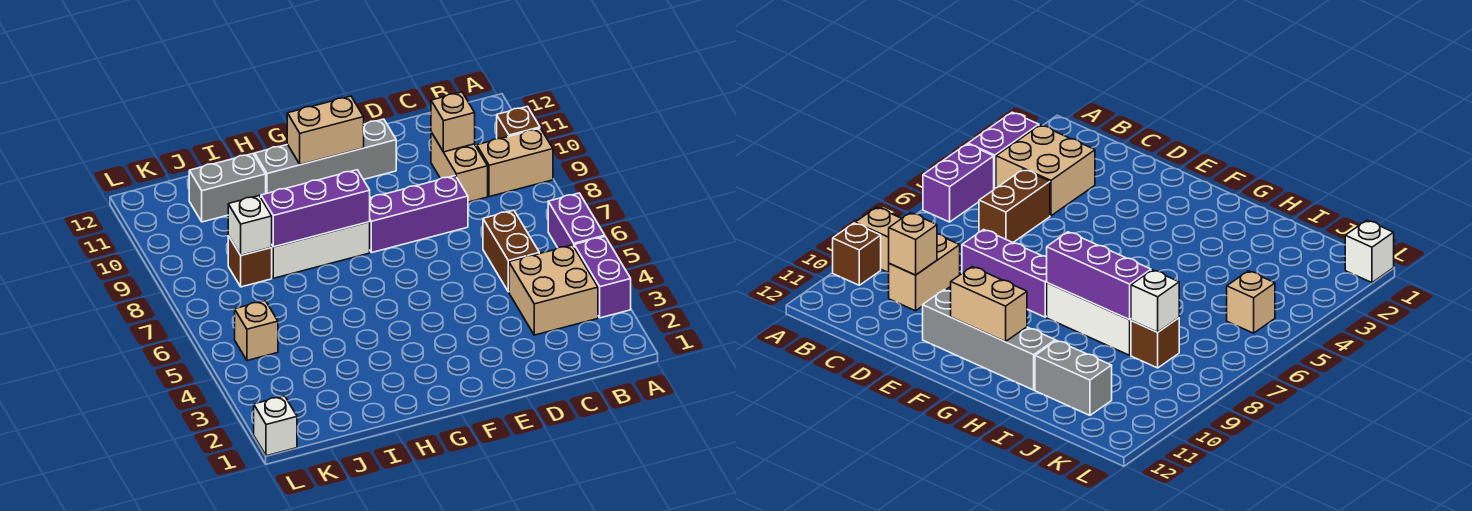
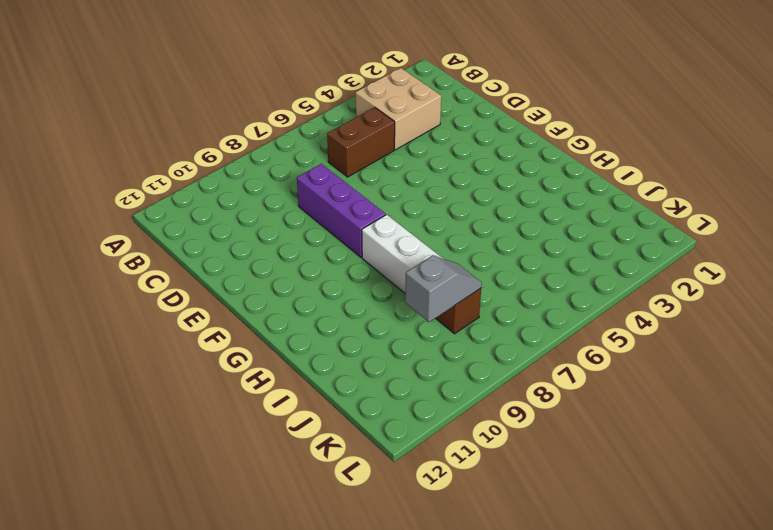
grey 1x2 slope [405,255,482,322] -> white 1x1 brick [228,196,272,255]
none -> purple 1x2 brick [574,237,631,318]
none -> purple 1x2 brick [548,193,605,248]
none -> tan 1x2 brick [477,128,553,197]

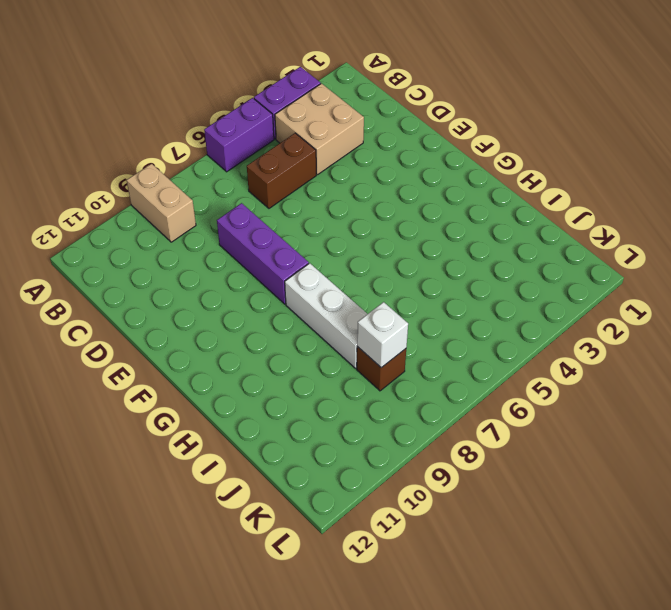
none -> brown 1x1 brick [497,107,540,139]
none -> tan 1x2 brick [431,132,488,202]
none -> grey 1x4 brick [255,119,396,194]

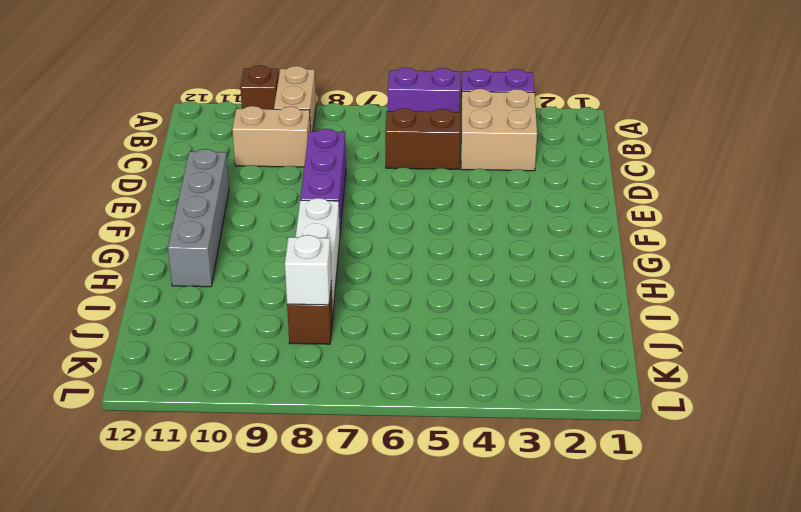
none -> grey 1x2 brick [189,154,266,222]
none -> tan 1x1 brick [235,301,278,360]
none -> white 1x1 brick [254,396,297,456]

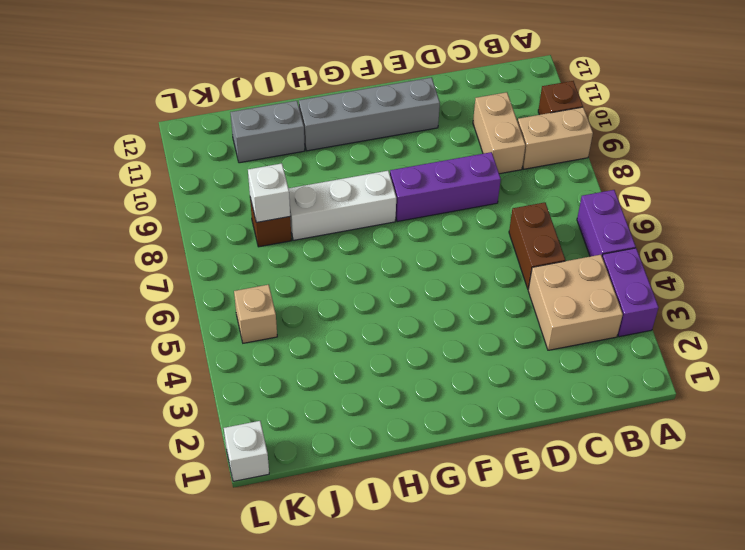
none -> tan 1x1 brick [431,92,475,152]
none -> tan 1x2 brick [287,96,364,165]
none -> purple 1x3 brick [261,170,370,247]

